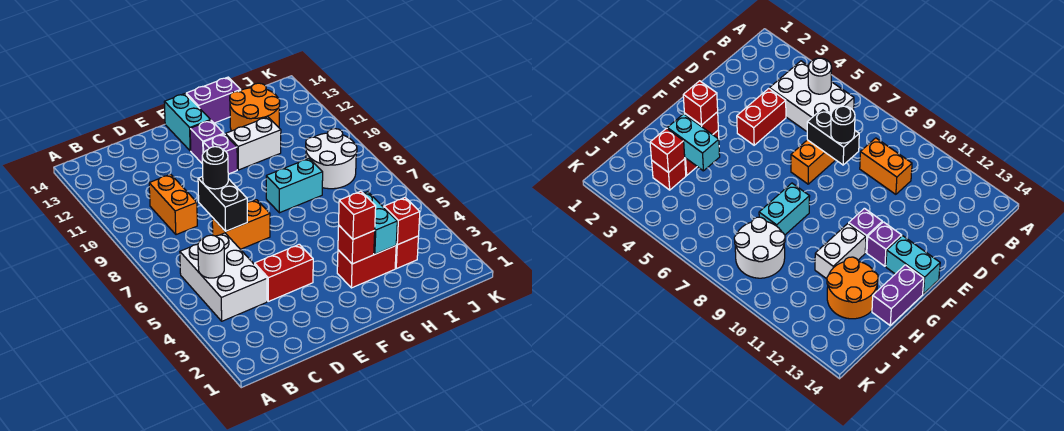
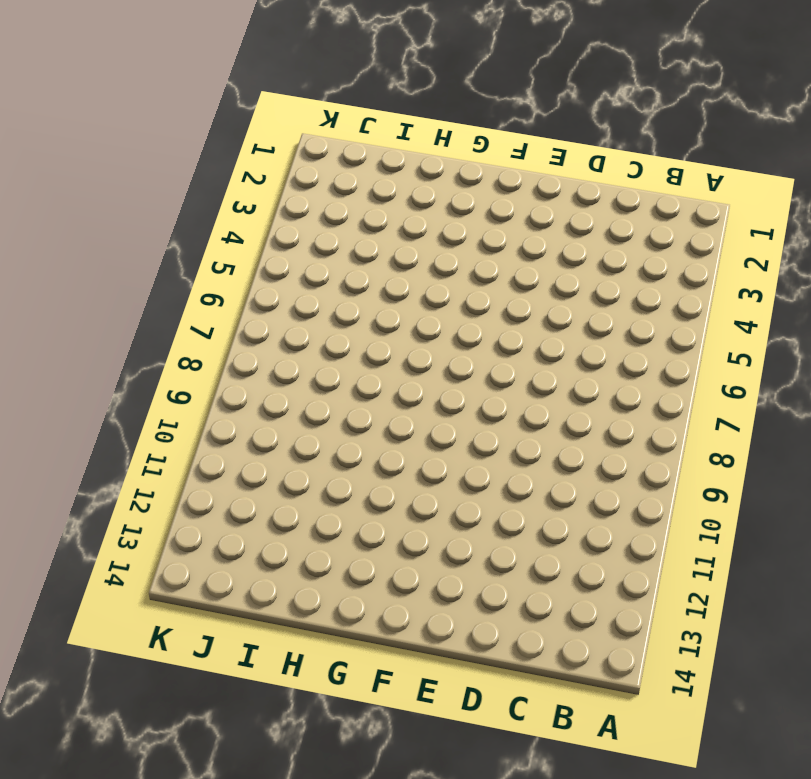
none -> white 2x3 brick [180,233,267,321]
none -> orange 1x2 brick [149,174,197,235]
none -> red 1x2 brick [255,244,313,301]

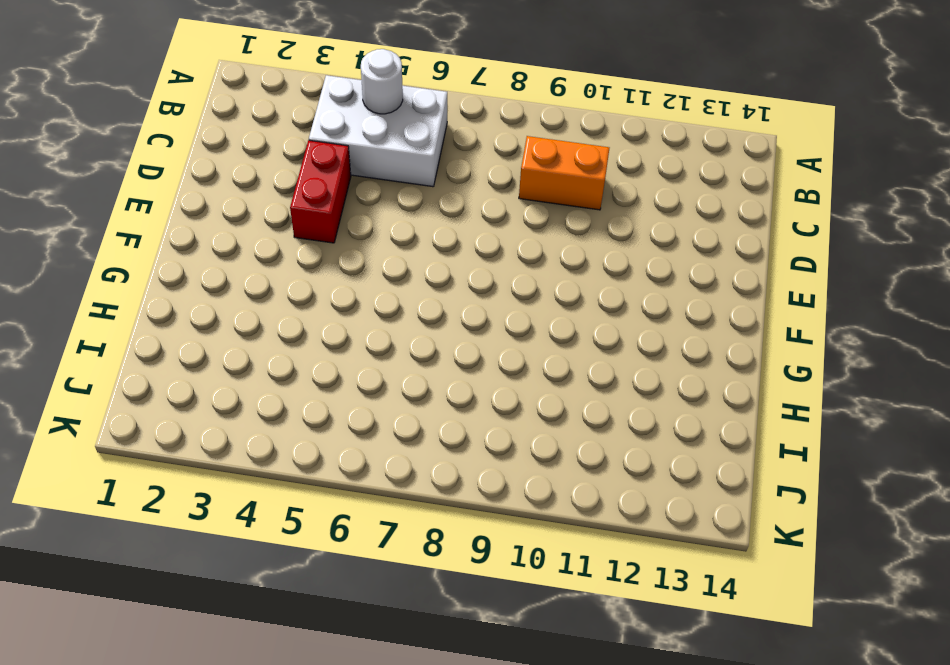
none -> orange 1x2 brick [212,200,270,249]
none -> purple 1x1 brick [203,134,237,174]
none -> purple 1x1 brick [190,120,224,164]

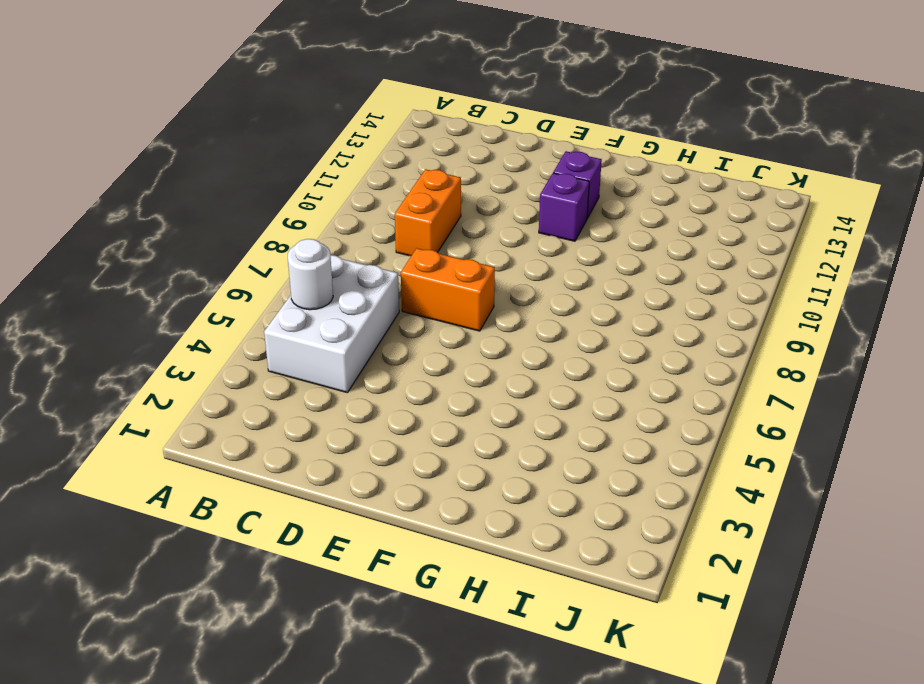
none -> red 1x2 brick [255,244,313,301]
none -> cyan 1x2 brick [164,94,210,151]
none -> red 1x2 brick [337,246,396,288]

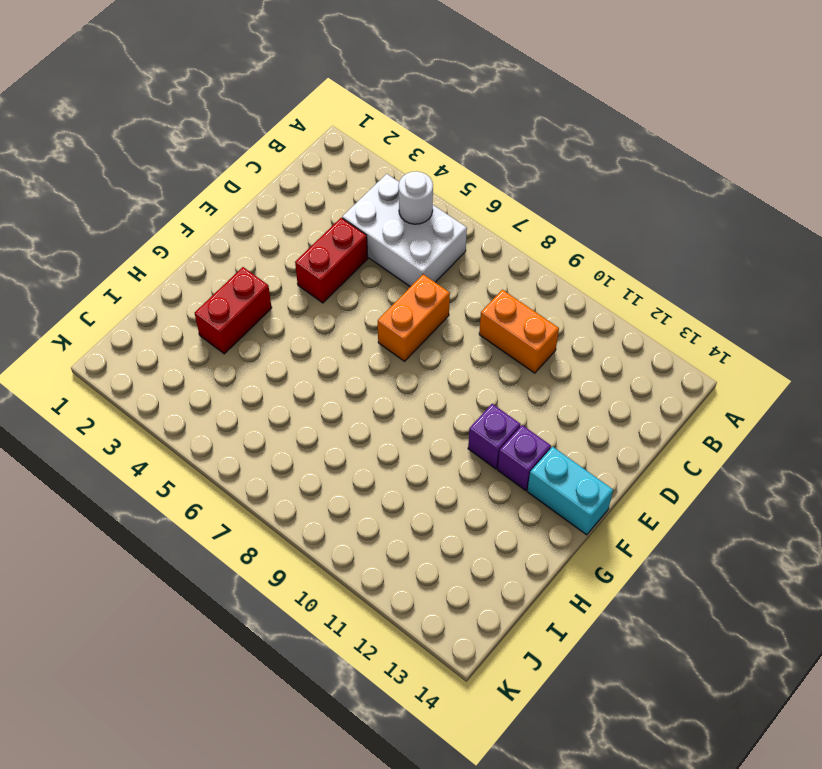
none -> cyan 1x2 brick [266,159,323,213]
none -> white 1x2 brick [225,117,281,170]
none -> purple 1x2 brick [186,77,241,123]

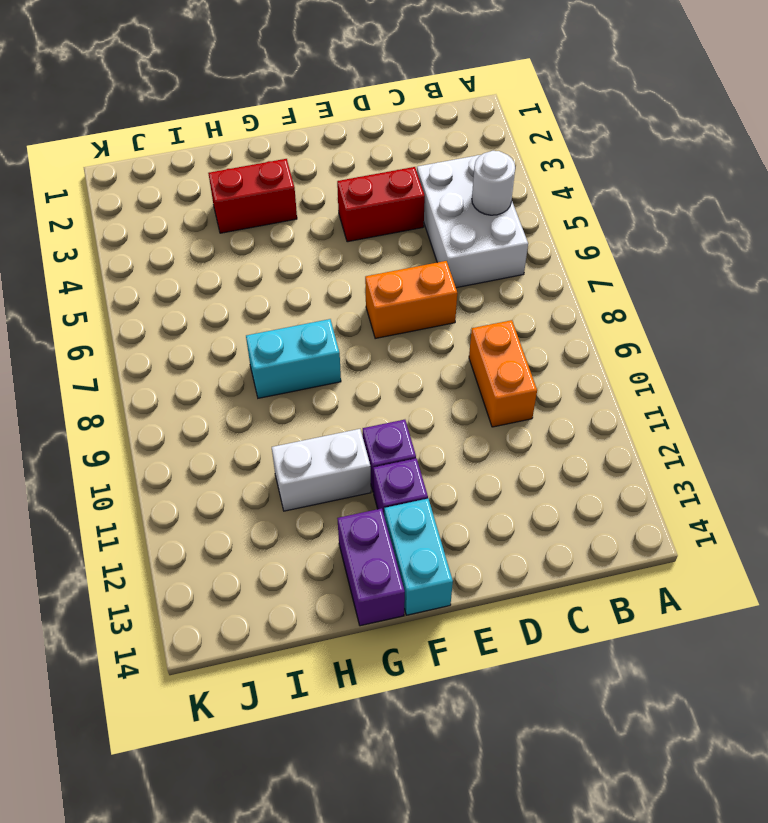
purple 1x2 brick [337,508,405,626] -> purple 1x2 brick turned to [186,77,241,123]
none -> orange 2x2 round brick [230,83,280,131]
none -> red 1x1 brick [395,236,419,269]
none -> white 2x2 round brick [306,129,357,189]

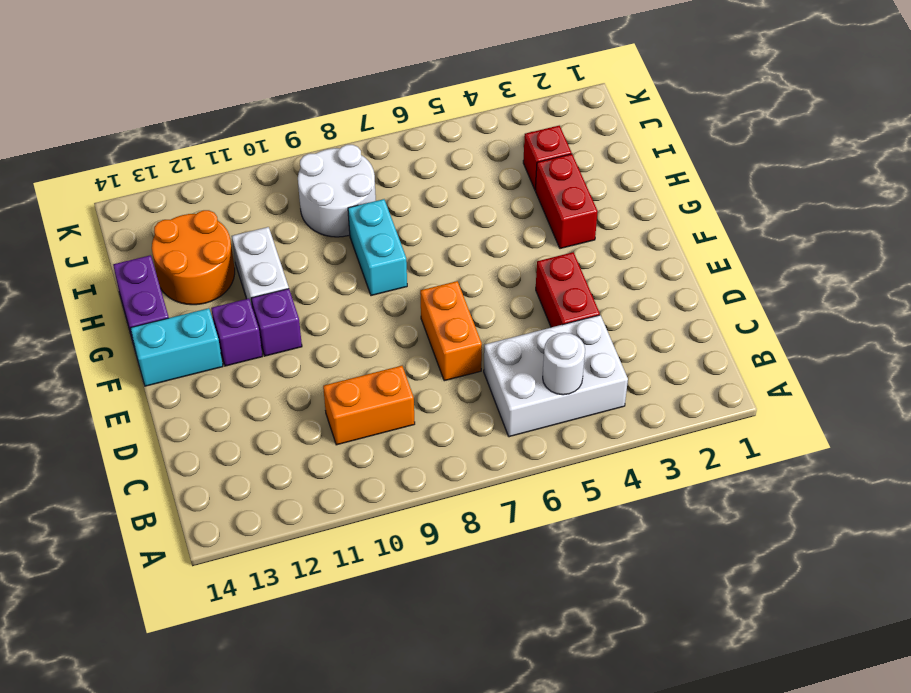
none -> black 1x2 brick [198,177,247,231]
none -> red 1x1 brick [338,226,375,264]
none -> cyan 1x2 brick [364,192,397,254]

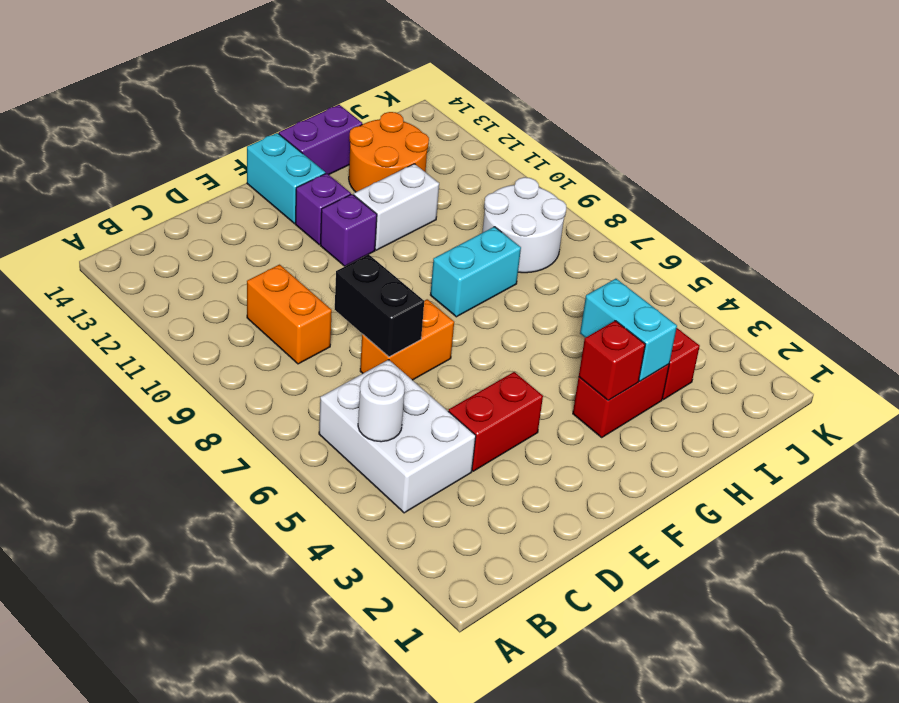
none -> red 1x1 brick [384,198,420,245]
none -> black 1x1 round brick [202,147,228,189]
none -> red 1x1 brick [339,191,376,239]

